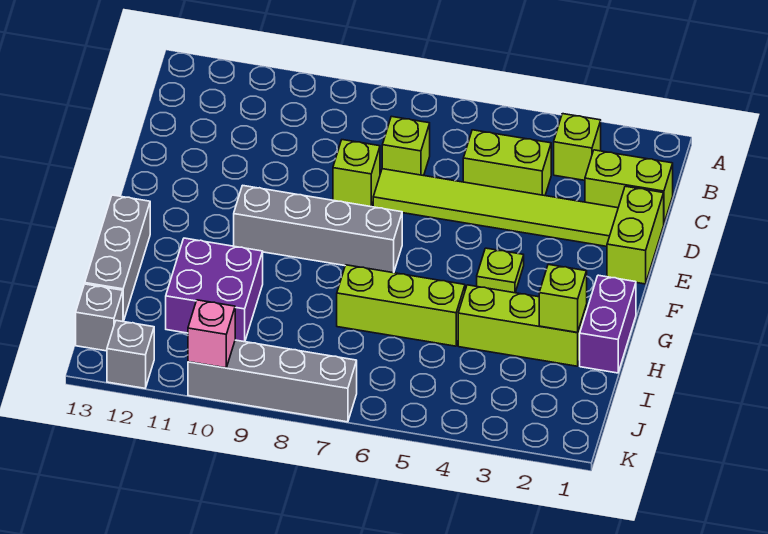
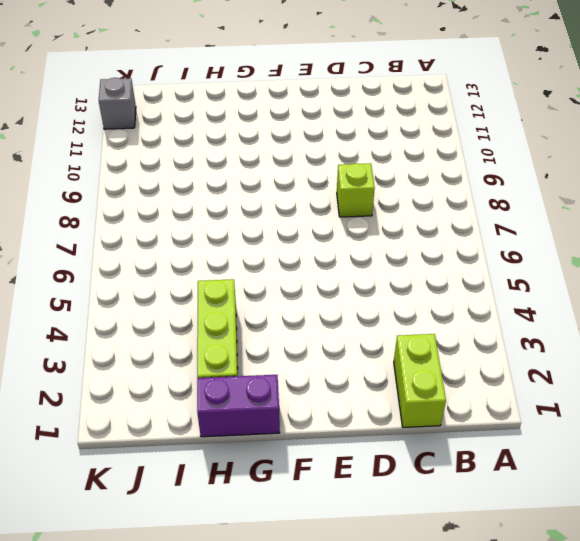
none -> lime 1x1 brick [554,114,601,180]
none -> lime 1x2 brick [463,130,551,196]
none -> lime 1x1 brick [382,116,430,176]

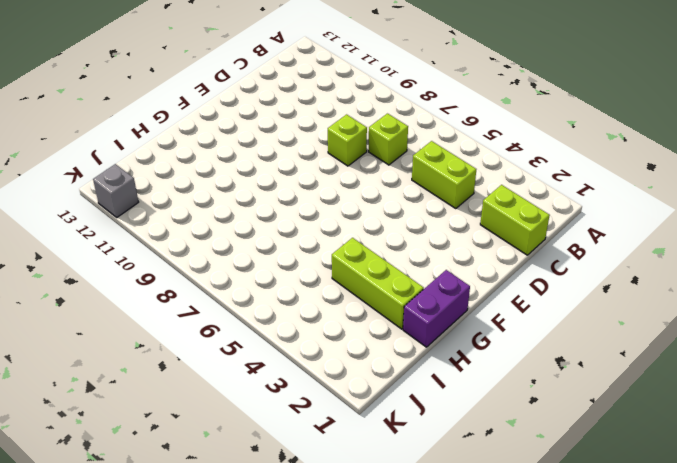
none -> lime 1x1 brick [554,114,601,180]
none -> lime 1x2 brick [607,186,664,284]
none -> lime 1x6 tile [373,169,618,246]

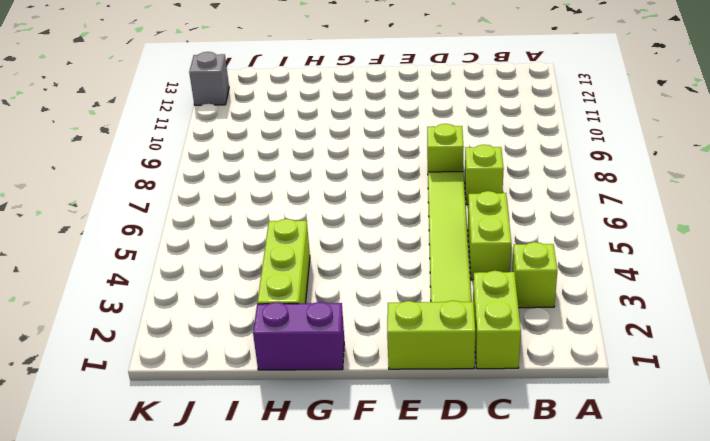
none -> lime 1x1 plate [477,248,524,293]
none -> grey 1x4 brick [234,185,402,273]
none -> grey 1x3 brick [85,195,150,321]

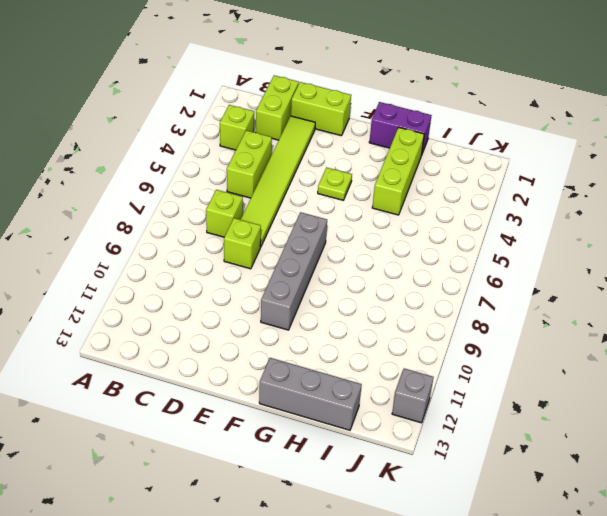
none -> lime 1x3 brick [337,265,465,346]
none -> purple 2x2 brick [166,238,263,342]
none -> grey 1x1 brick [76,284,123,351]

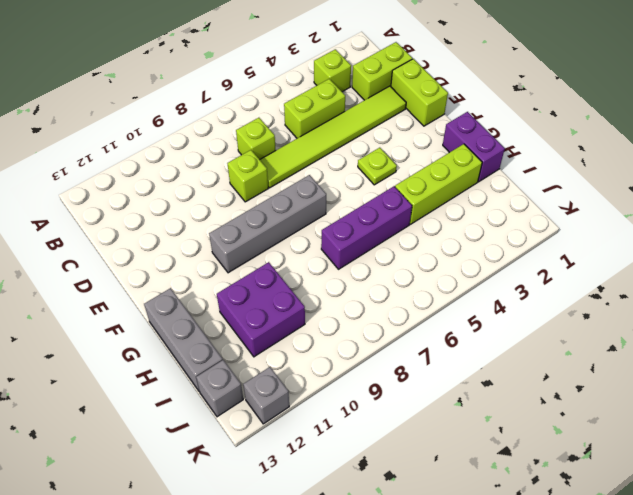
purple 1x3 brick [321,186,412,269] -> lime 1x3 brick [337,265,465,346]
none -> grey 1x4 brick [188,340,357,422]
none -> lime 1x1 brick [539,264,587,333]
none -> pink 1x1 brick [188,300,235,368]

